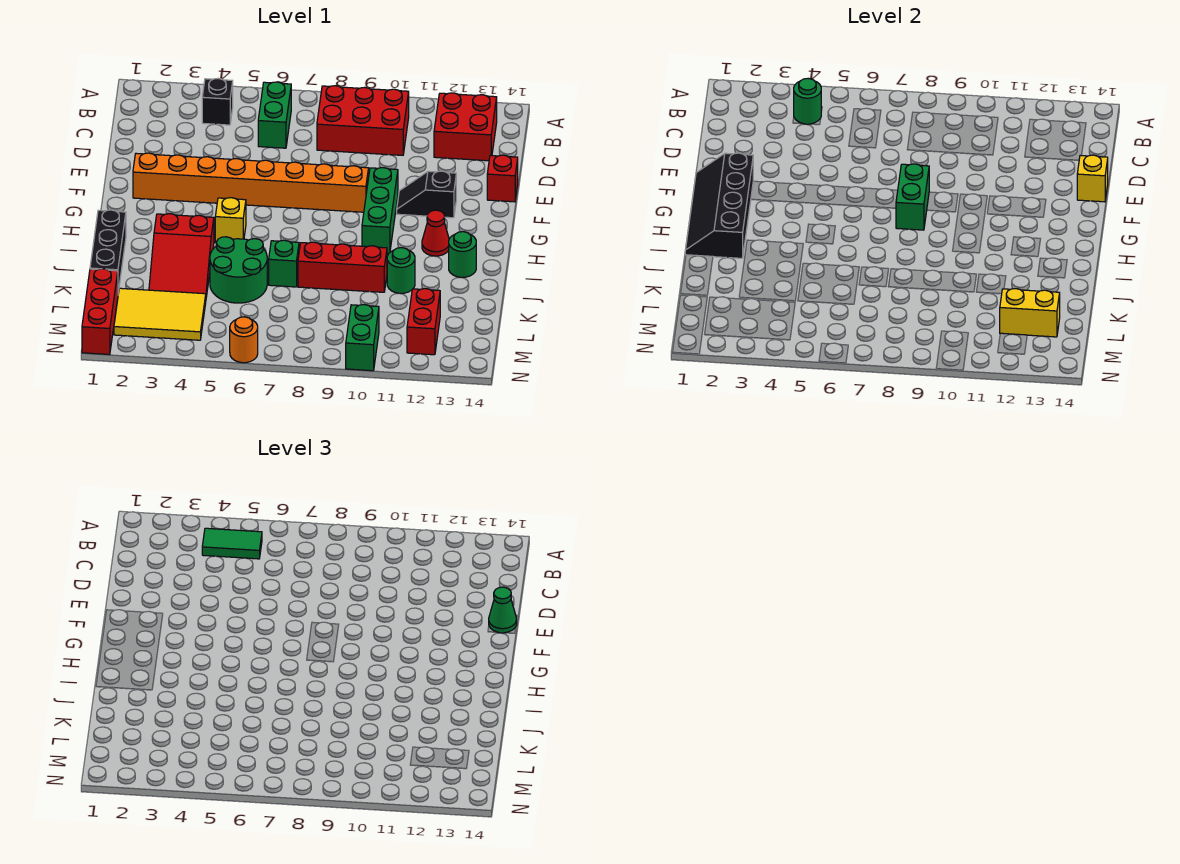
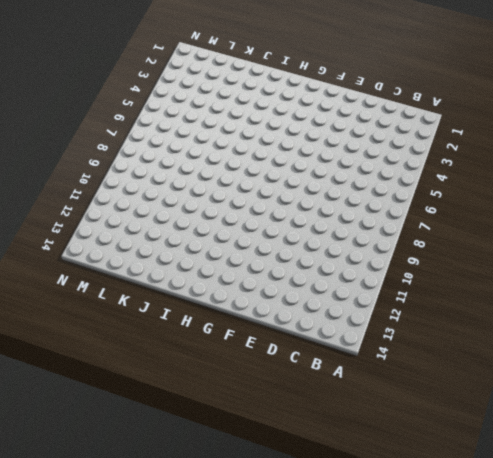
none -> black 1x1 brick [202,78,233,125]
none -> green 1x2 brick [258,82,291,148]
none -> red 2x3 brick [317,86,409,155]

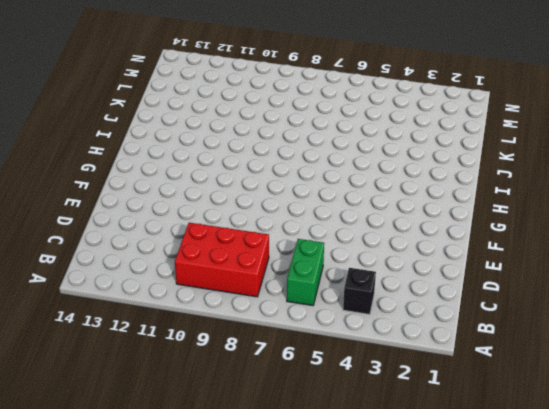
none -> red 2x2 brick [434,93,497,161]
none -> red 1x1 brick [487,155,518,202]
none -> orange 1x8 brick [133,153,369,212]

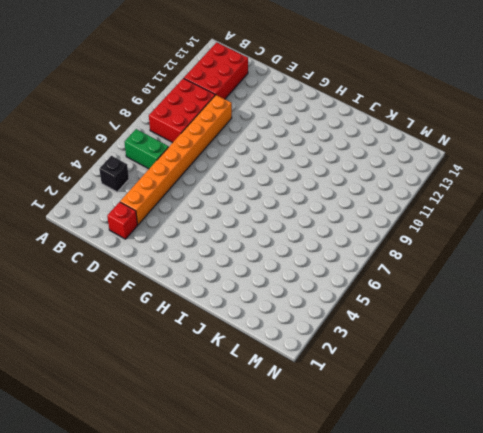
red 2x3 brick [184,42,248,99] -> red 2x2 brick [434,93,497,161]
red 1x1 brick [107,202,138,239] -> red 1x1 brick moved to [487,155,518,202]
orange 1x8 brick [120,95,232,225] -> orange 1x8 brick moved to [133,153,369,212]
none -> green 1x3 brick [362,168,398,253]
none -> black 1x2 slope [397,171,456,218]
none -> yellow 1x1 brick [215,198,246,242]

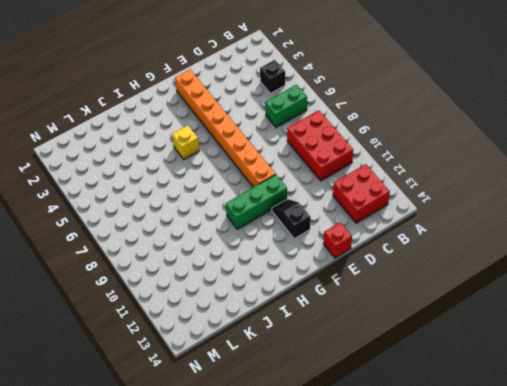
none -> red 1x1 cone [422,210,449,256]
none -> black 1x3 brick [90,210,126,292]
none -> red 2x3 slope [149,214,214,297]

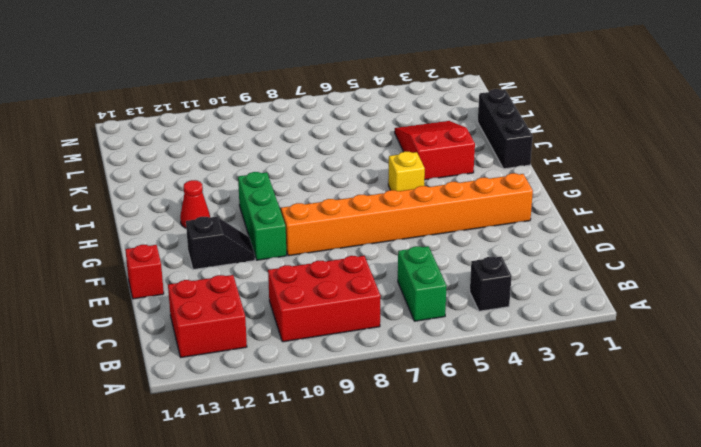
none -> green 1x1 round brick [449,232,476,277]
none -> green 2x2 round brick [210,237,267,303]
none -> green 1x1 brick [269,240,299,287]

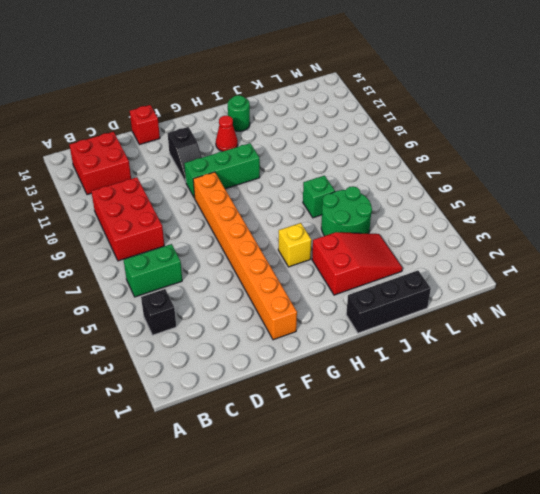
none -> red 1x3 brick [298,242,387,292]
none -> green 1x1 round brick [387,248,415,293]
none -> red 1x3 brick [82,269,118,355]

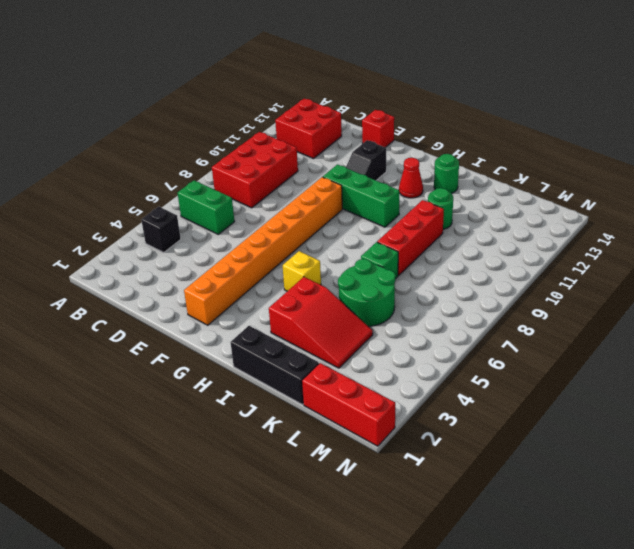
none -> yellow 2x3 tile [114,288,206,340]
none -> red 1x2 brick [407,289,440,355]
none -> green 1x2 brick [346,305,379,371]

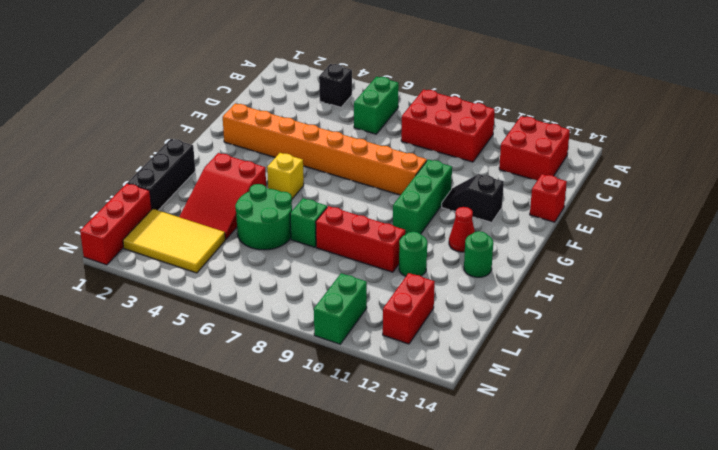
none -> orange 1x1 round brick [230,317,258,363]
none -> green 1x1 round brick [794,78,821,124]
none -> yellow 1x1 brick [1077,155,1108,202]

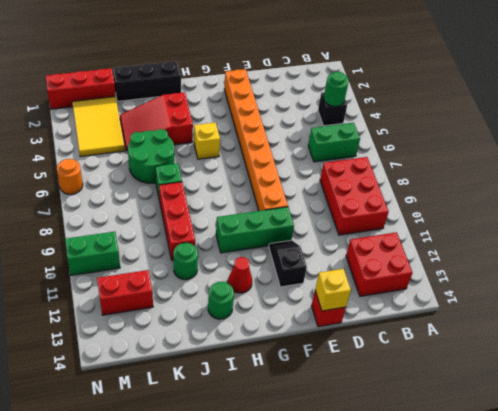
none -> black 2x4 slope [685,153,753,258]
none -> green 1x2 brick [896,164,929,230]
none -> yellow 1x2 brick [1000,289,1060,337]

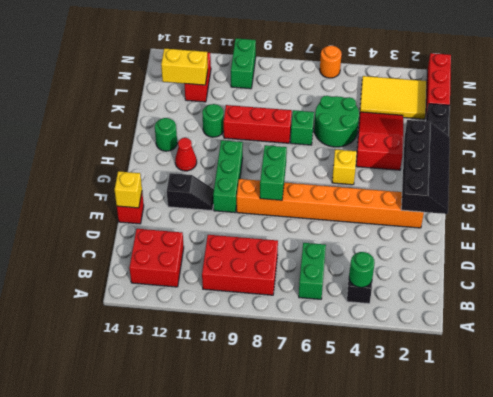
none -> green 1x2 tile [202,528,262,559]
none -> green 1x1 cone [489,587,517,633]

